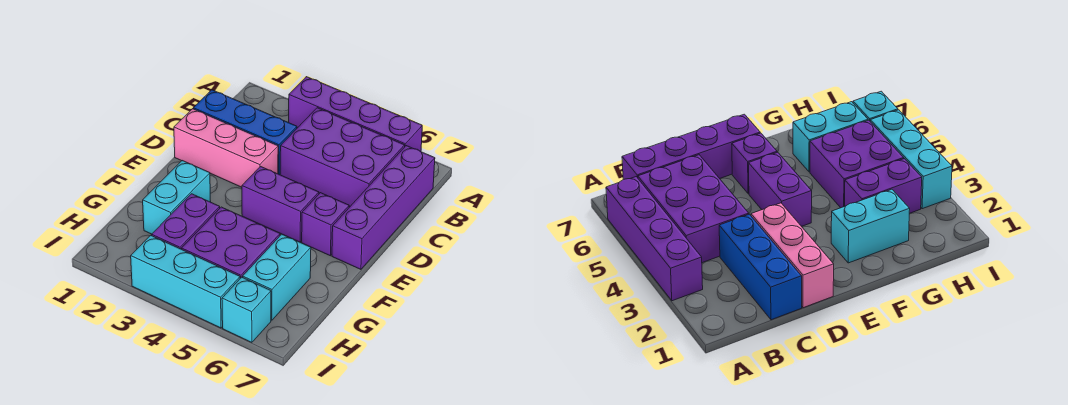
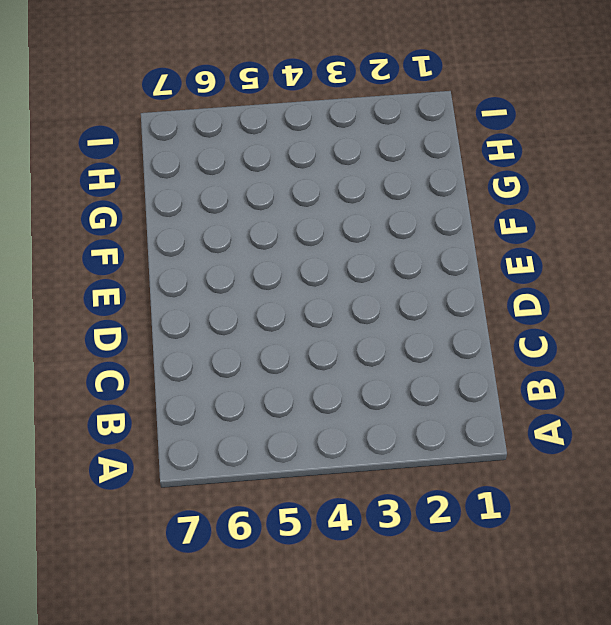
none -> purple 1x4 brick [289,77,422,152]
none -> purple 2x3 brick [280,108,405,207]
none -> purple 1x4 brick [332,146,435,269]

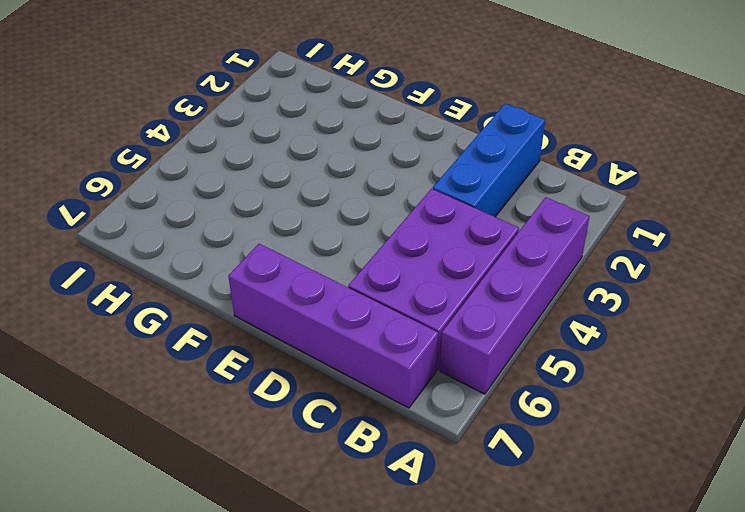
none -> pink 1x3 brick [174,109,278,187]
none -> purple 1x2 brick [242,167,319,242]
none -> purple 1x1 brick [302,193,349,256]

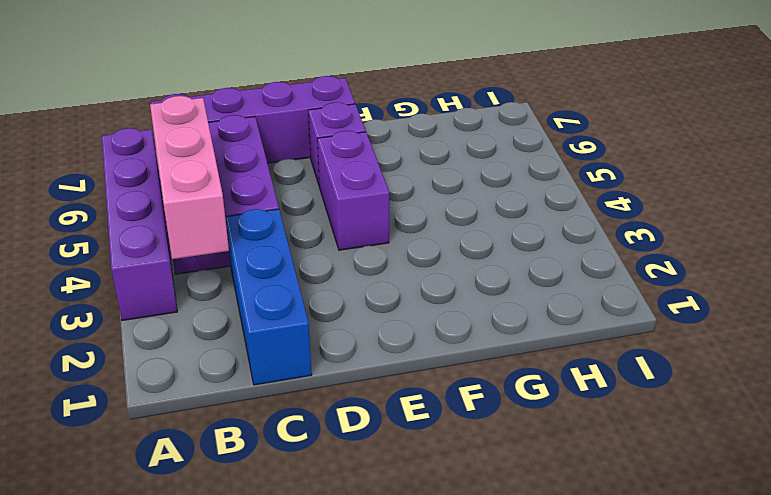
pink 1x3 brick [150,96,229,259] -> pink 1x3 brick moved to [174,109,278,187]
none -> cyan 1x2 brick [143,161,211,234]
none -> purple 1x2 brick [152,194,220,249]
none -> purple 2x2 brick [182,207,280,278]

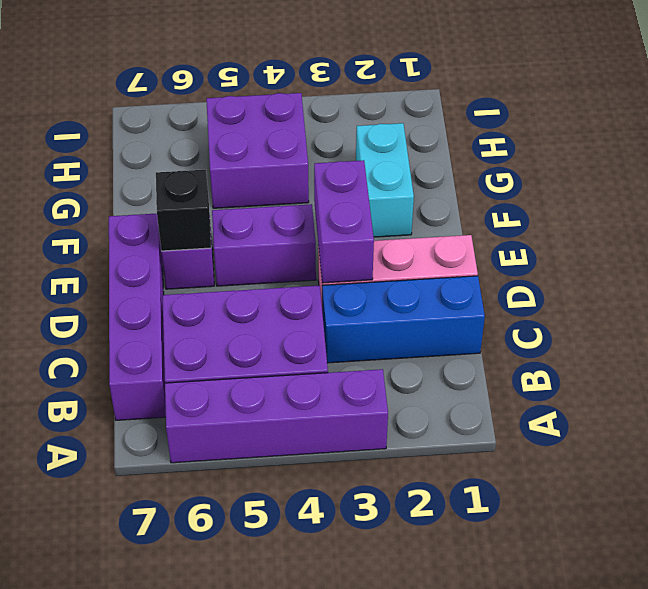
purple 1x2 brick [314,160,374,283] -> purple 1x2 brick moved to [152,194,220,249]
black 1x1 brick [156,170,211,251] -> none
none -> cyan 1x2 brick [243,234,311,320]
none -> cyan 1x3 brick [131,235,240,328]
none -> cyan 1x1 brick [222,277,271,342]

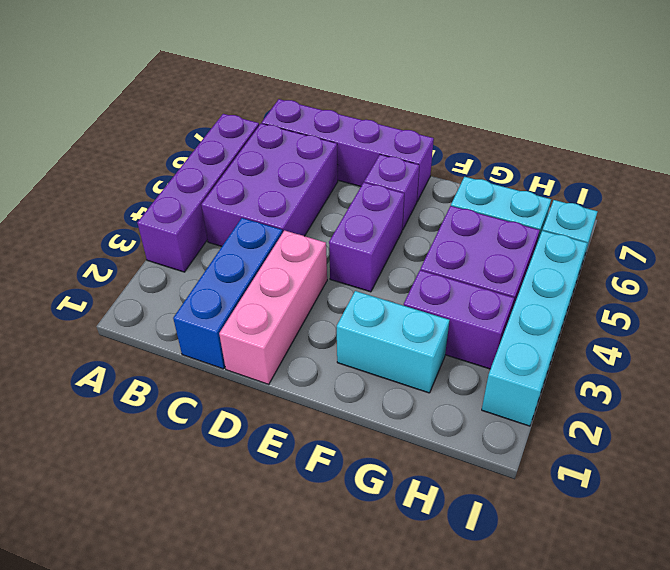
cyan 1x4 brick [482,231,587,426] -> cyan 1x3 brick [131,235,240,328]

